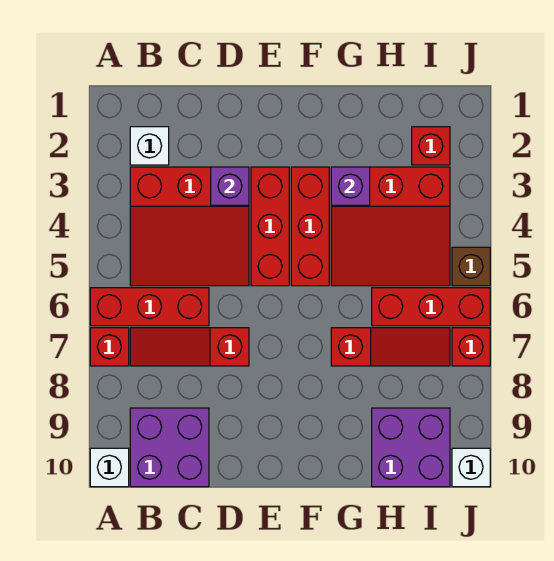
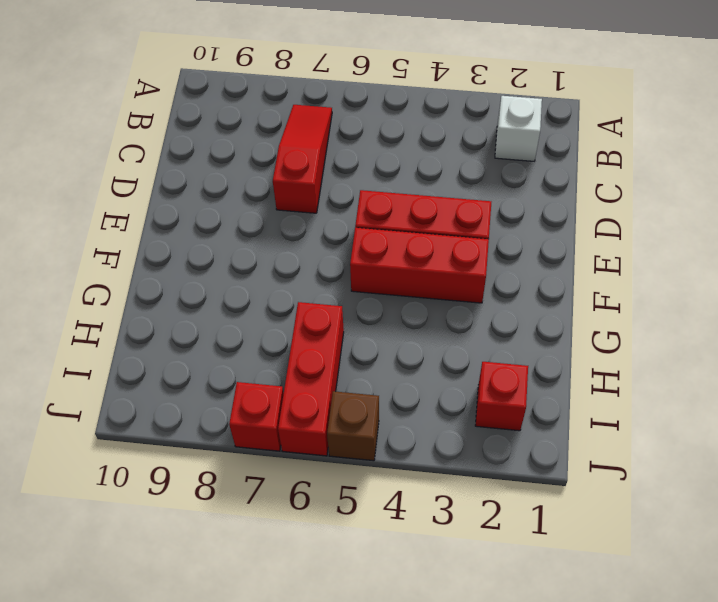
none -> red 1x3 brick [90,288,209,326]
none -> red 1x1 brick [90,328,129,366]
none -> white 1x1 brick [90,448,129,487]

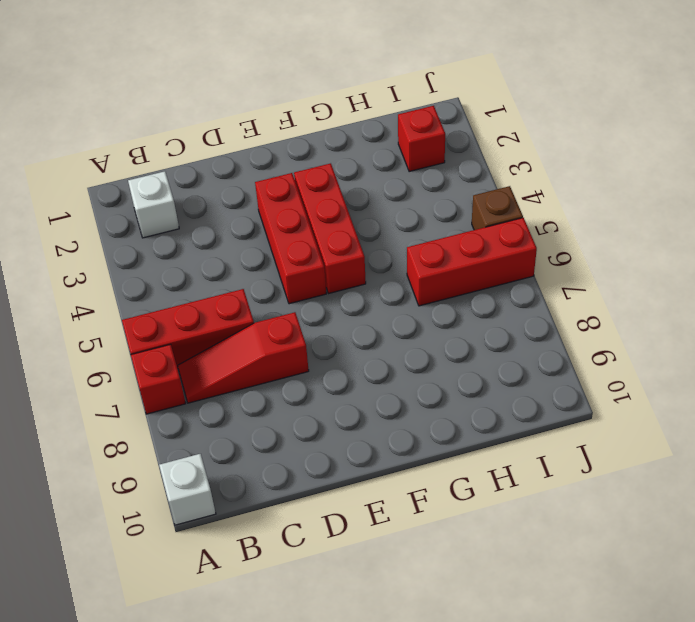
none -> red 3x3 slope [130,167,249,286]
none -> purple 2x2 brick [130,408,209,487]
none -> red 3x3 slope [331,167,450,286]

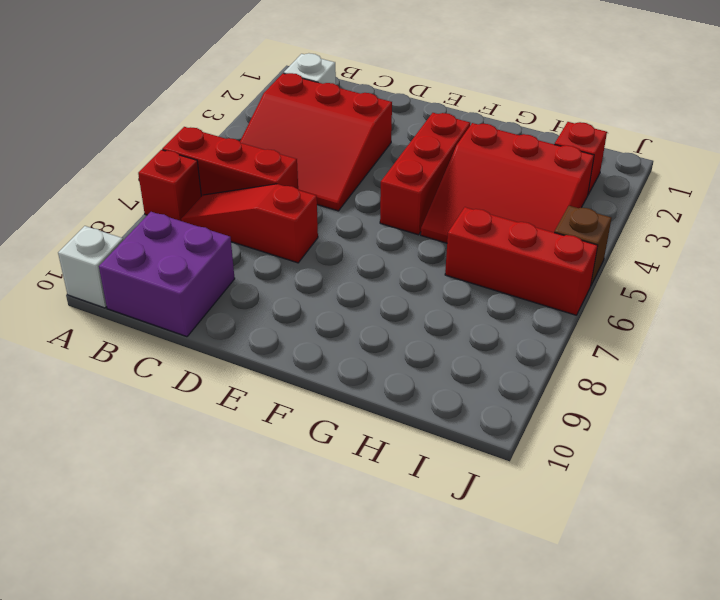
none -> red 1x3 brick [251,167,289,286]
none -> red 1x3 slope [331,328,450,366]
none -> purple 2x2 brick [372,408,450,487]

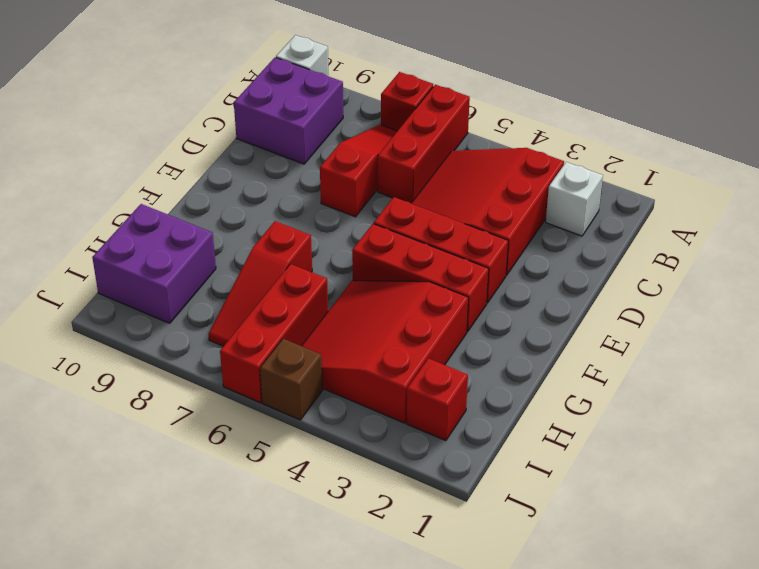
none -> red 1x1 brick [452,328,490,366]
none -> white 1x1 brick [452,448,490,487]
none -> purple 1x1 brick [211,167,249,205]

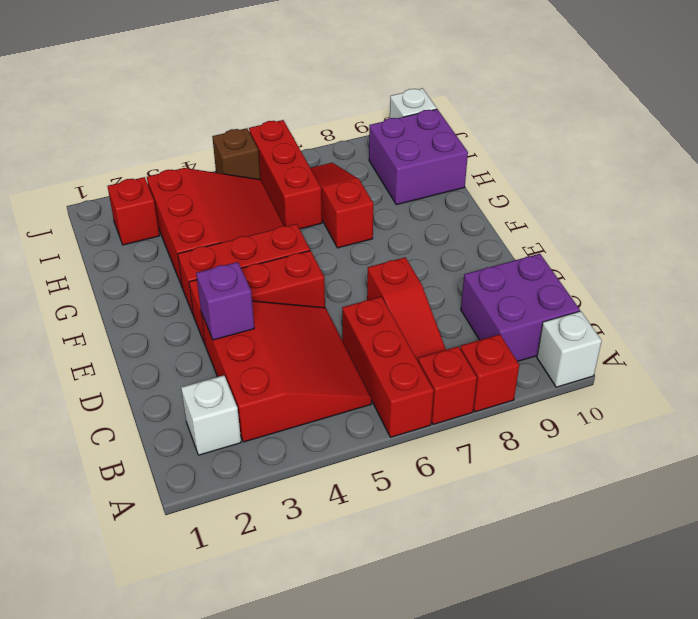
red 1x1 brick [460,334,519,412] -> red 1x1 brick moved to [452,328,490,366]
none -> purple 1x1 brick [331,167,370,205]

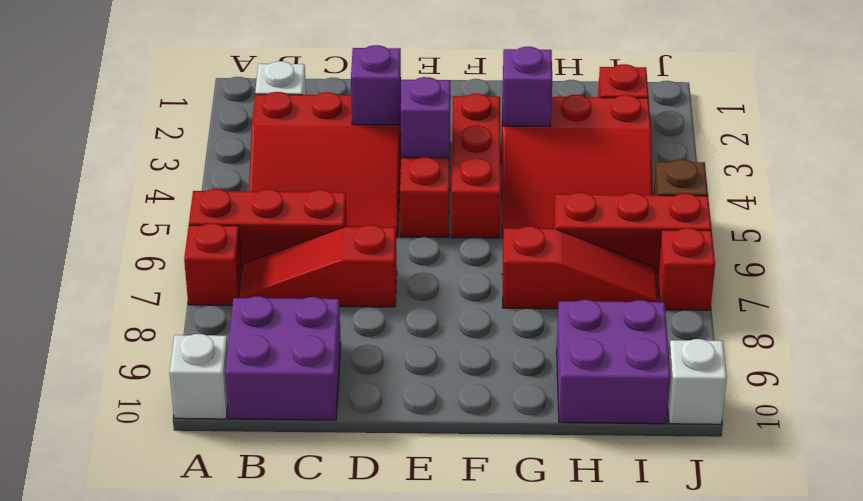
purple 1x1 brick [400,77,450,158] -> none

